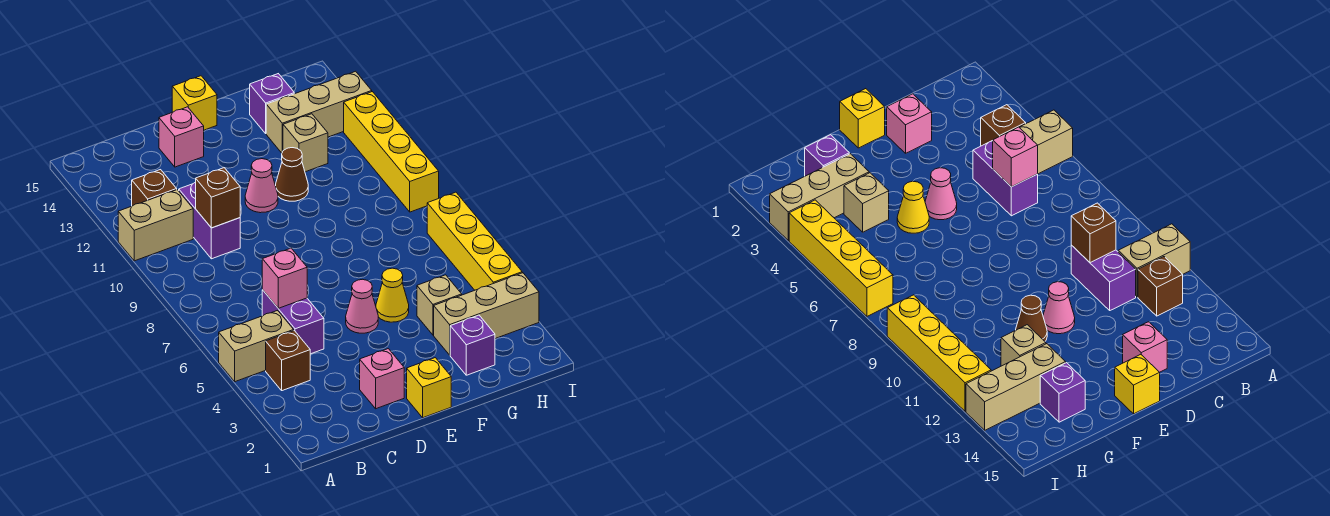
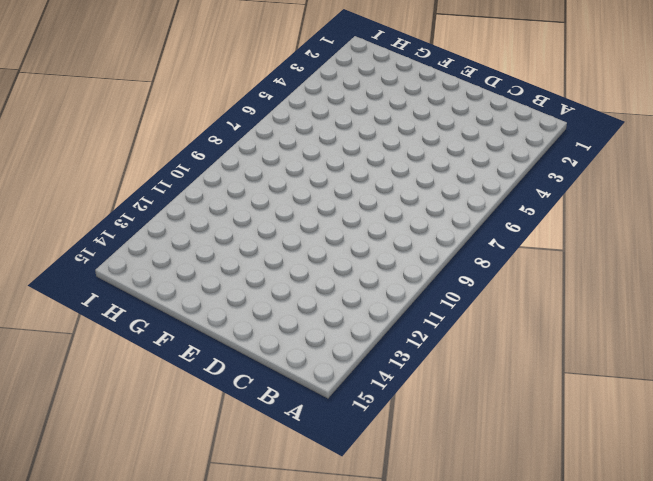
none -> tan 1x2 brick [219,310,294,382]
none -> tan 1x2 brick [118,190,193,261]
none -> brown 1x1 brick [266,331,310,391]

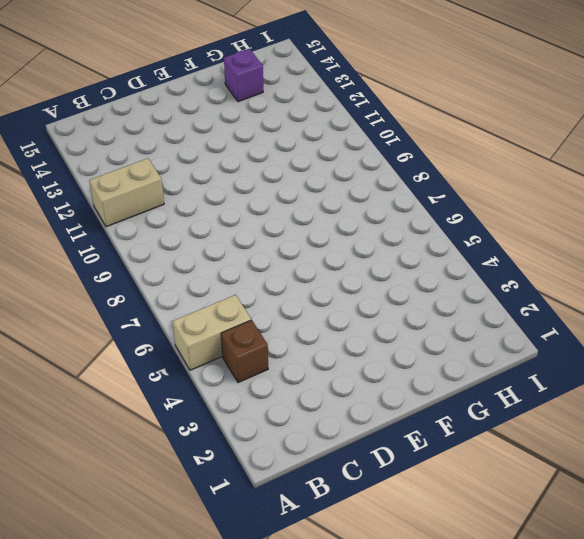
none -> brown 1x1 brick [132,170,177,206]
none -> purple 1x2 brick [262,290,324,354]
none -> purple 1x2 brick [179,182,240,259]

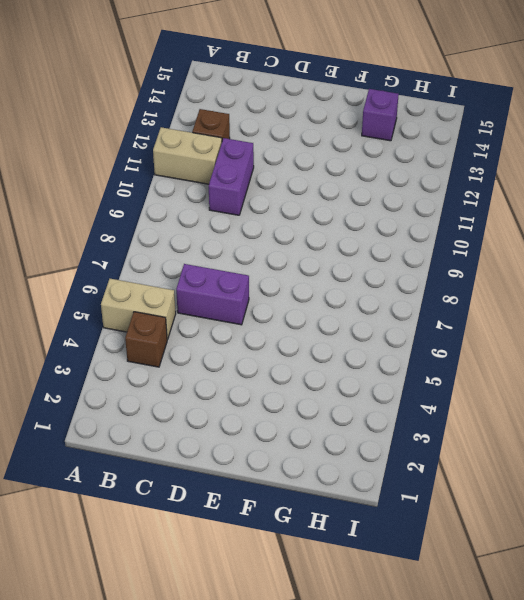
purple 1x2 brick [176,264,249,325] -> purple 1x2 brick turned to [262,290,324,354]
none -> pink 1x1 brick [360,349,404,409]
none -> pink 1x1 brick [159,107,204,167]
none -> yellow 1x1 brick [407,358,451,418]

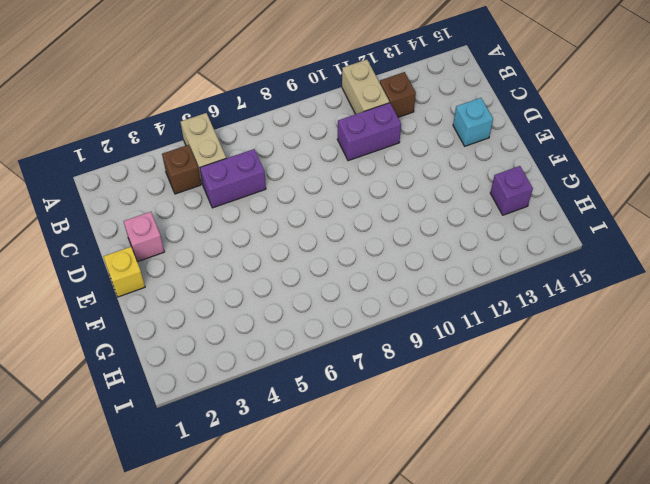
cyan 1x1 brick [453,98,493,146] -> pink 1x1 brick [159,107,204,167]
none -> pink 1x1 cone [346,279,378,333]
none -> pink 1x1 cone [245,159,278,213]
none -> yellow 1x1 brick [172,76,217,130]

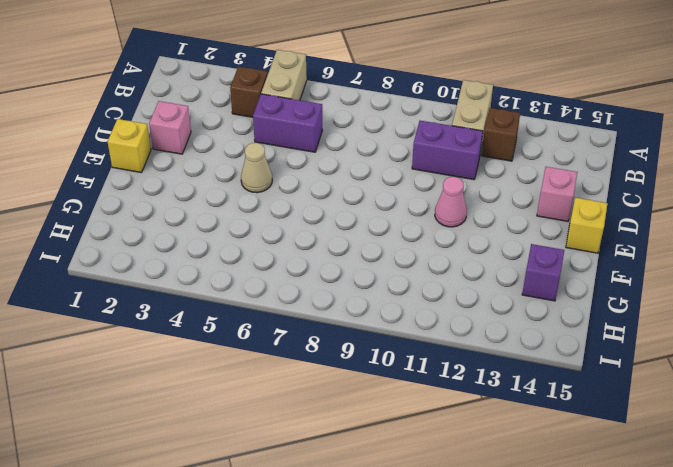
tan 1x1 cone [241,143,272,193] -> pink 1x1 cone [346,279,378,333]
none -> yellow 1x1 cone [376,268,409,322]
none -> brown 1x1 cone [276,148,308,201]
none -> purple 1x1 brick [450,315,495,375]

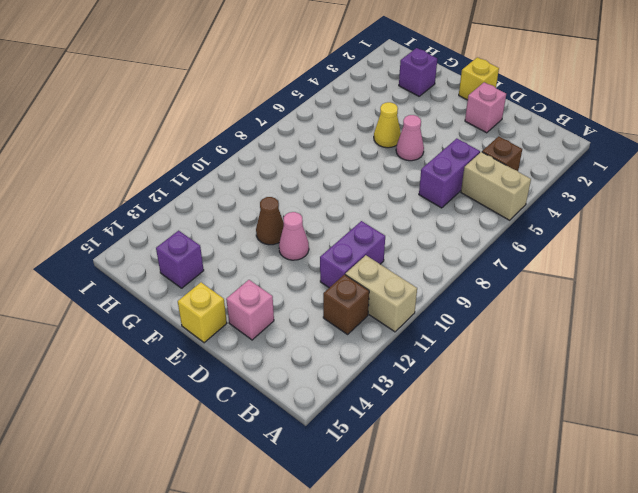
none -> tan 1x3 brick [434,273,539,355]
none -> tan 1x1 brick [417,275,462,335]
none -> tan 1x1 brick [283,114,328,172]

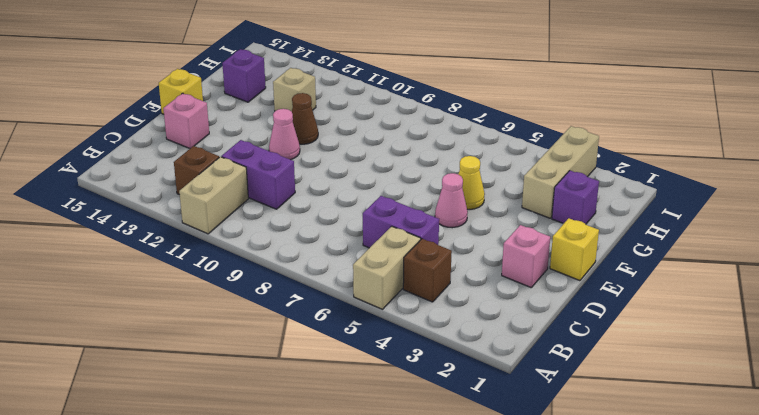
none -> tan 1x1 brick [417,275,462,335]
none -> tan 1x3 brick [266,71,372,153]
none -> yellow 1x4 brick [427,192,522,290]

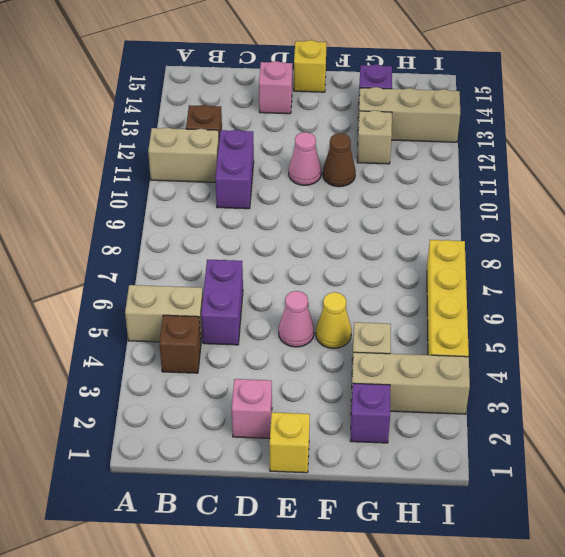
none -> yellow 1x4 brick [344,92,439,212]
none -> pink 1x1 brick [262,248,307,308]
none -> brown 1x1 brick [196,168,240,228]

